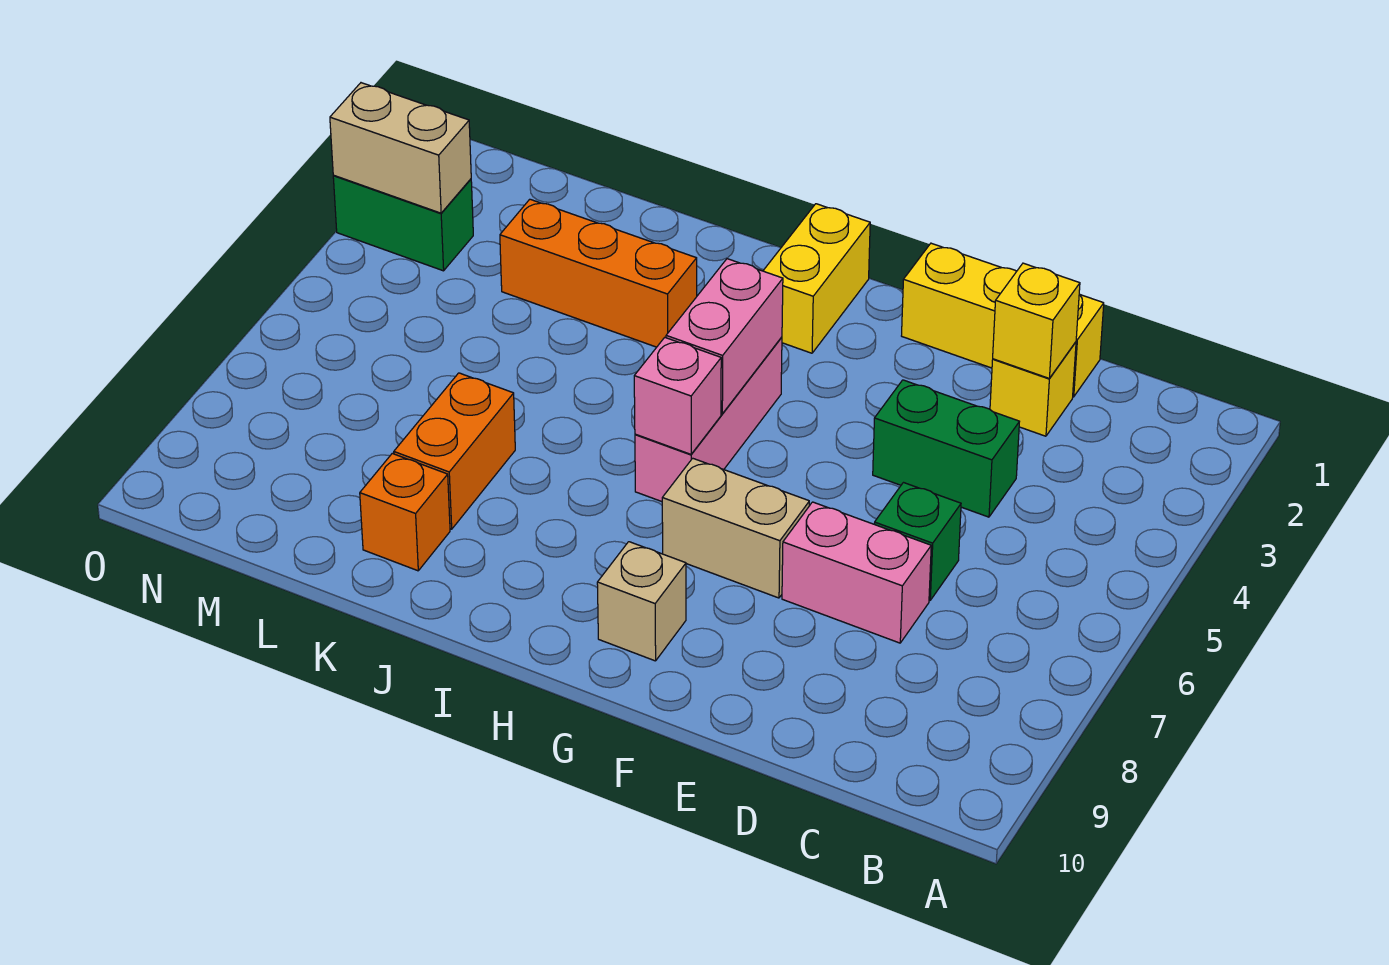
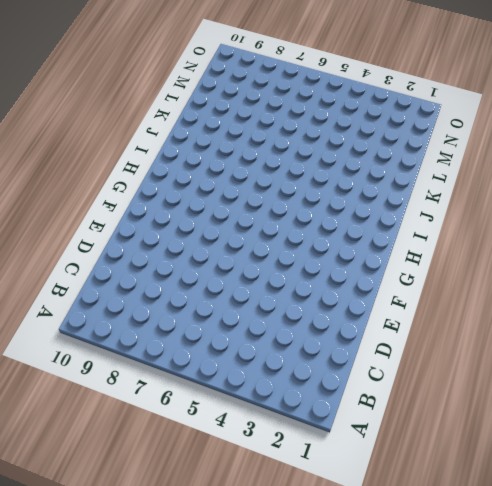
none -> yellow 1x3 brick [902,243,1104,397]
none -> yellow 1x1 brick [990,342,1076,436]
none -> green 1x2 brick [873,380,1019,517]

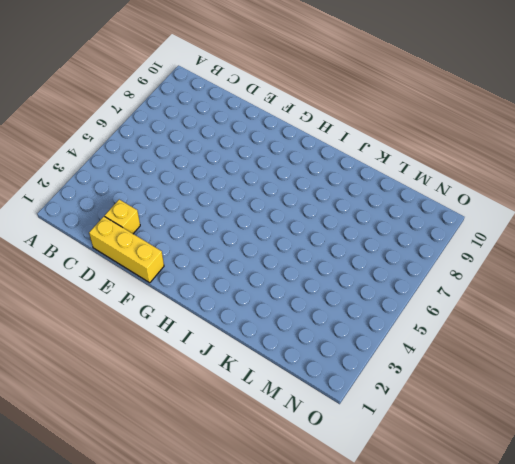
none -> green 1x2 brick [873,380,1019,517]
none -> green 1x1 brick [874,483,961,600]
none -> pink 1x2 brick [782,502,931,643]

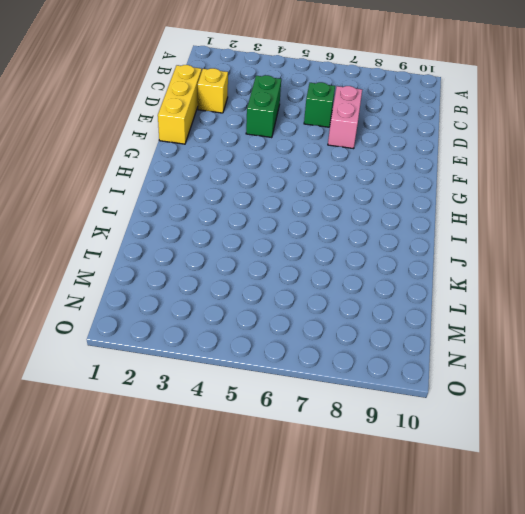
none -> tan 1x2 brick [662,458,809,598]
none -> tan 1x1 brick [597,542,686,661]
none -> yellow 1x2 brick [763,204,870,353]

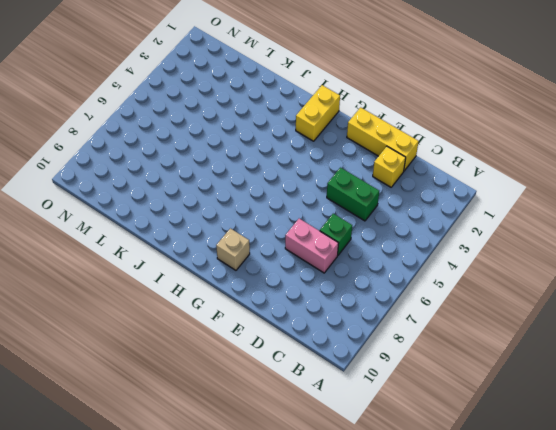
none -> tan 1x2 brick [662,458,809,598]
none -> pink 1x3 brick [635,337,782,502]
none -> orange 1x3 brick [500,199,697,347]

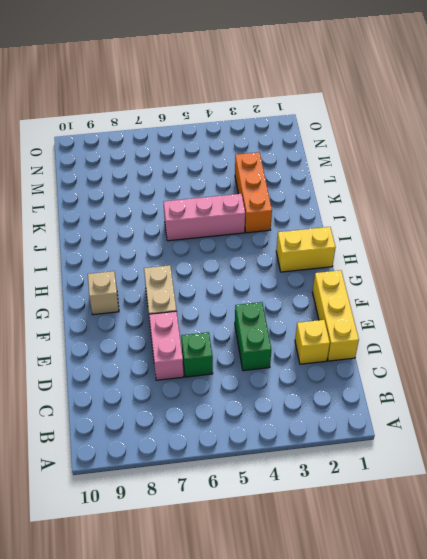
pink 1x3 brick [164,194,245,241] -> pink 1x3 brick moved to [635,337,782,502]
none -> orange 1x2 brick [394,373,515,529]
none -> orange 1x1 brick [360,454,450,571]
none -> green 1x2 brick [333,176,473,271]

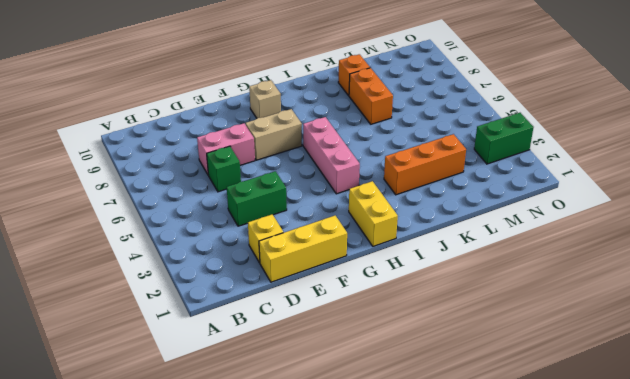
none -> yellow 1x1 brick [993,263,1080,378]
none -> pink 1x2 brick [666,259,783,414]
none -> pink 1x1 brick [634,338,721,454]

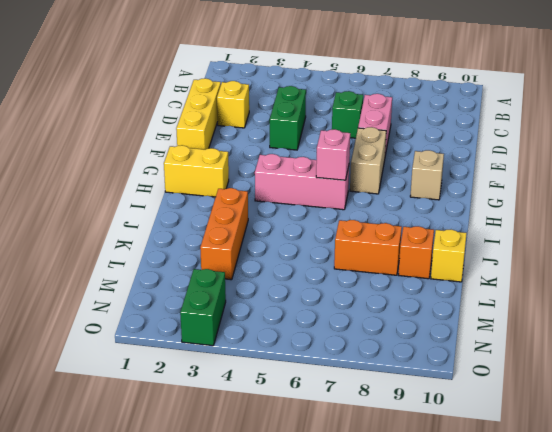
yellow 1x1 brick [431,230,467,282] -> yellow 1x1 brick moved to [993,263,1080,378]
none -> pink 1x2 brick [666,259,783,414]
none -> tan 1x2 brick [330,83,471,213]

